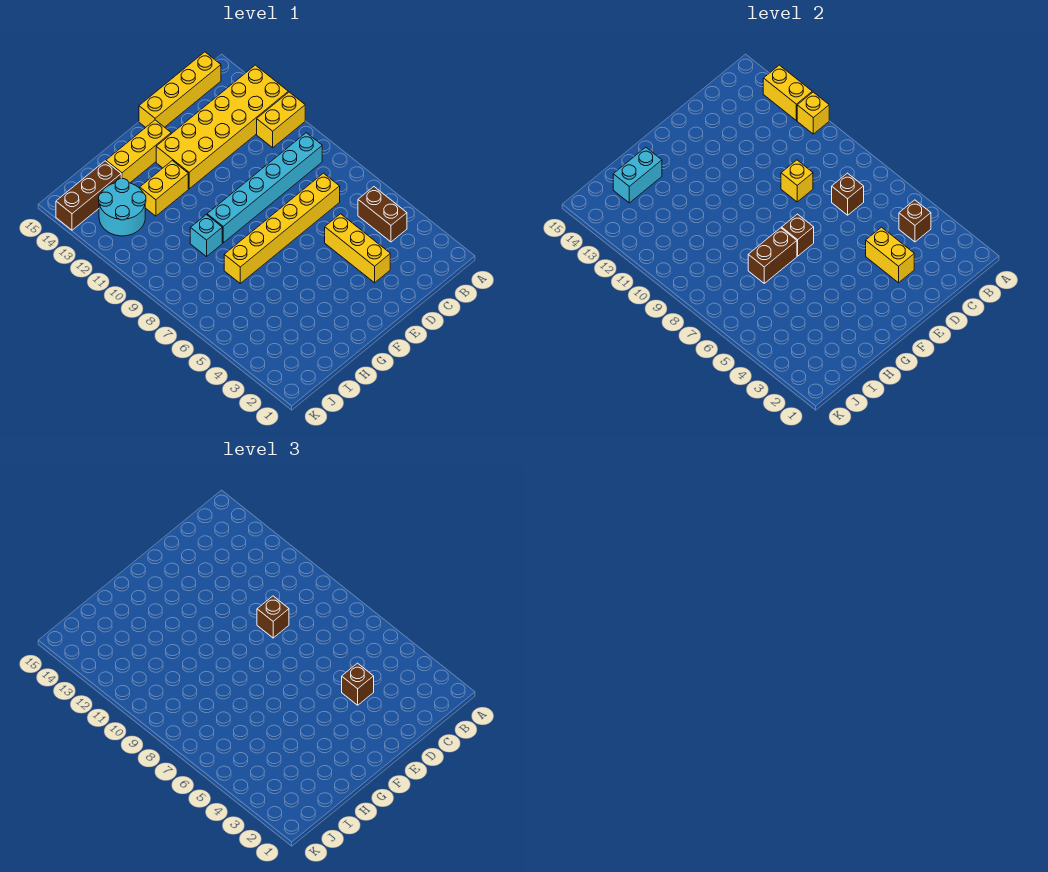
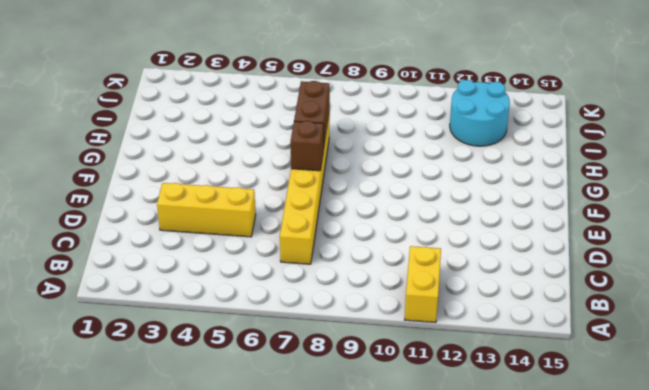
none -> yellow 2x6 brick [156,65,288,189]
none -> brown 1x2 brick [358,187,407,242]
none -> cyan 1x6 brick [207,133,322,243]

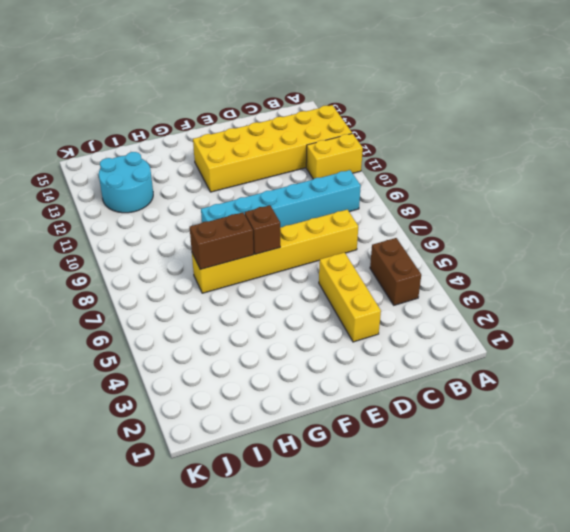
none -> yellow 1x4 brick [139,52,221,127]
none -> yellow 1x3 brick [106,120,171,183]
none -> yellow 1x2 brick [140,161,188,216]

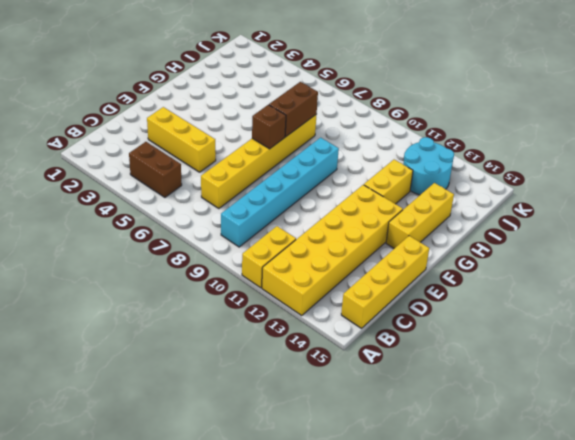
none -> cyan 1x1 brick [190,215,222,257]
none -> brown 1x3 brick [56,161,121,230]
none -> yellow 1x1 brick [797,92,829,134]

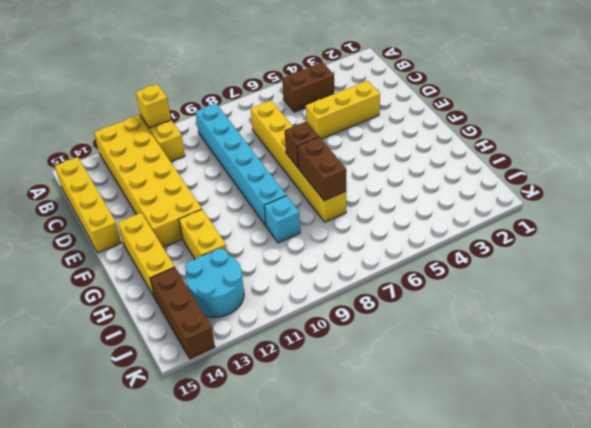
none -> yellow 1x2 brick [763,65,812,121]
none -> brown 1x1 brick [899,200,931,242]
none -> brown 1x1 brick [832,173,864,215]

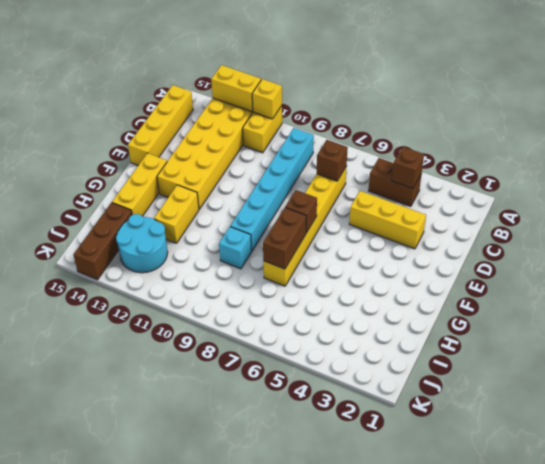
none -> yellow 1x2 brick [866,227,914,283]
none -> yellow 1x1 brick [781,160,813,202]
none -> cyan 1x2 brick [613,147,662,203]

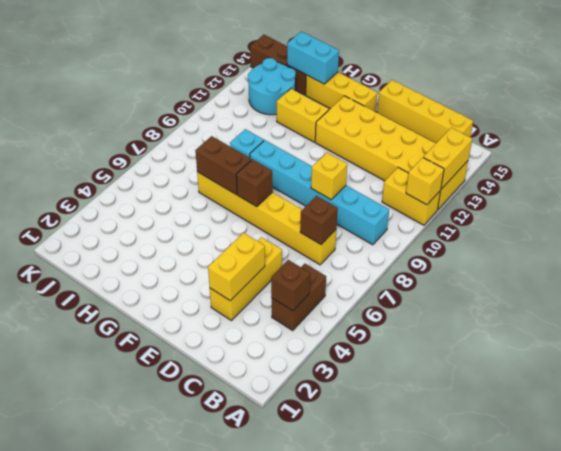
none -> brown 1x1 brick [342,663,374,705]
none -> brown 1x1 brick [257,596,289,638]

